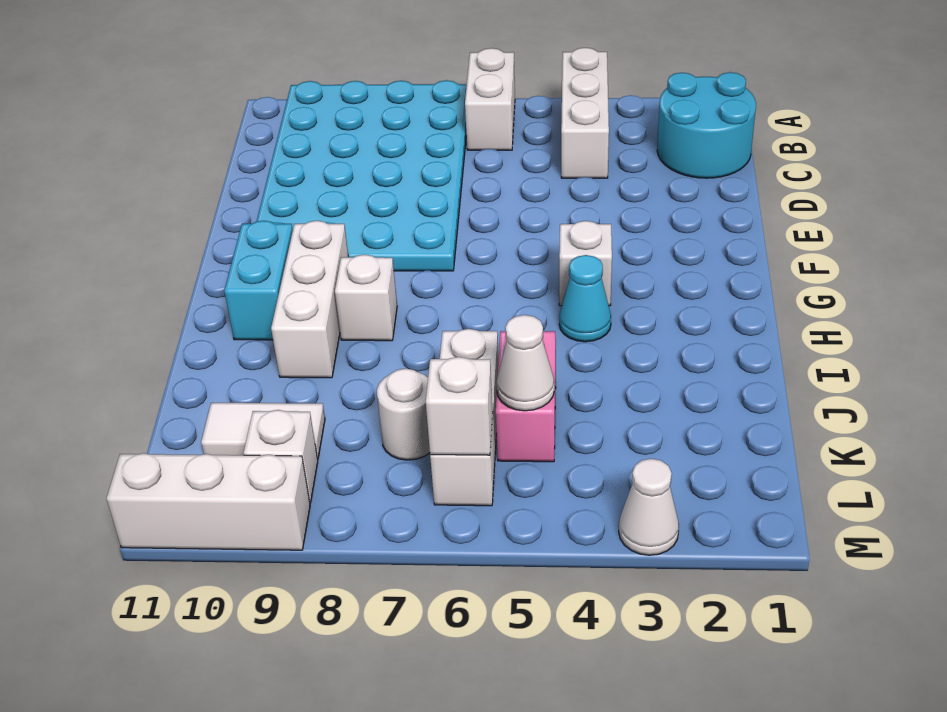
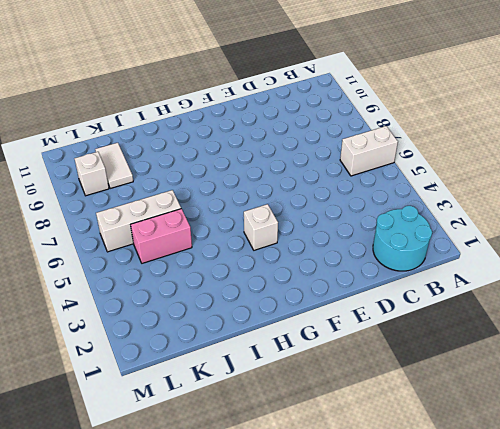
none -> white 1x3 brick [561,48,609,178]
none -> cyan 4x6 plate [257,80,467,271]
none -> white 1x3 brick [271,221,348,378]

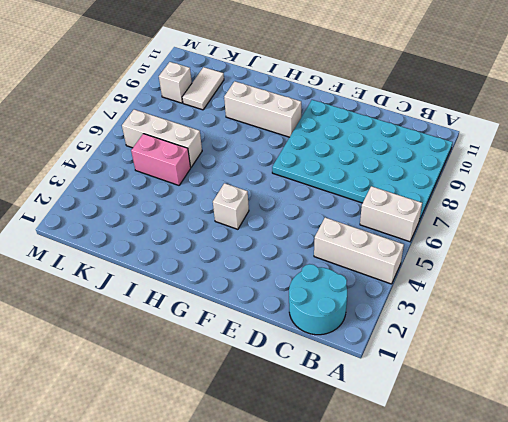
none -> cyan 1x2 brick [224,221,293,340]
none -> cyan 1x1 cone [559,255,611,342]
none -> white 1x1 brick [335,255,397,341]

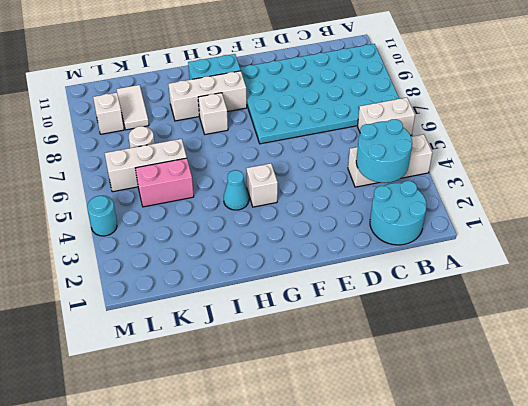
cyan 2x2 round brick [356,119,412,183] -> none
cyan 1x1 round brick [87,196,117,236] -> none
none -> white 1x1 cone [619,459,679,555]
none -> white 1x3 brick [106,453,310,550]
none -> white 1x1 cone [496,315,554,411]

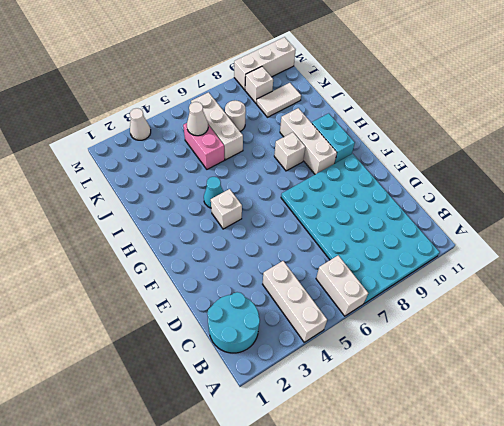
none -> white 1x1 brick [426,357,493,455]

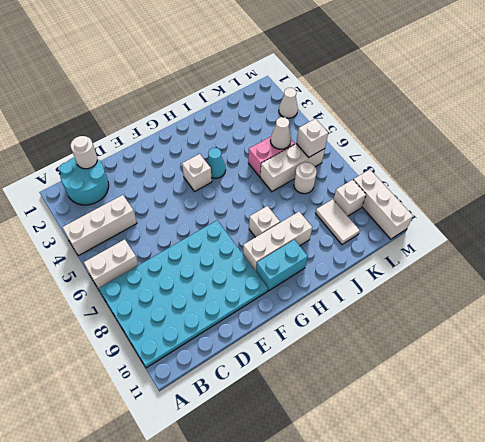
white 1x1 round brick [71,136,97,169] -> none

